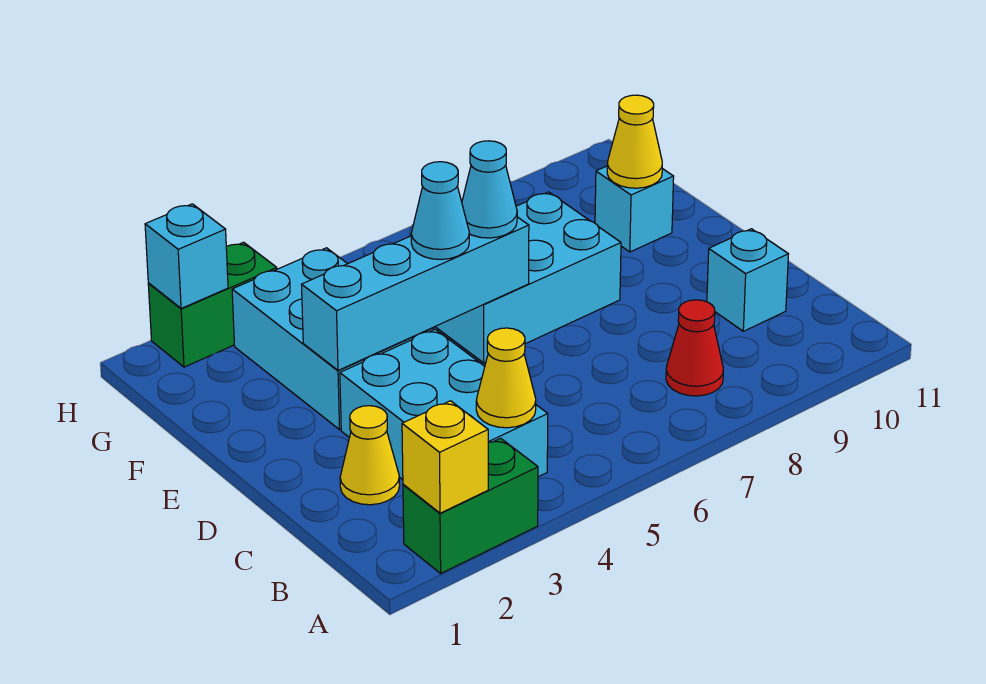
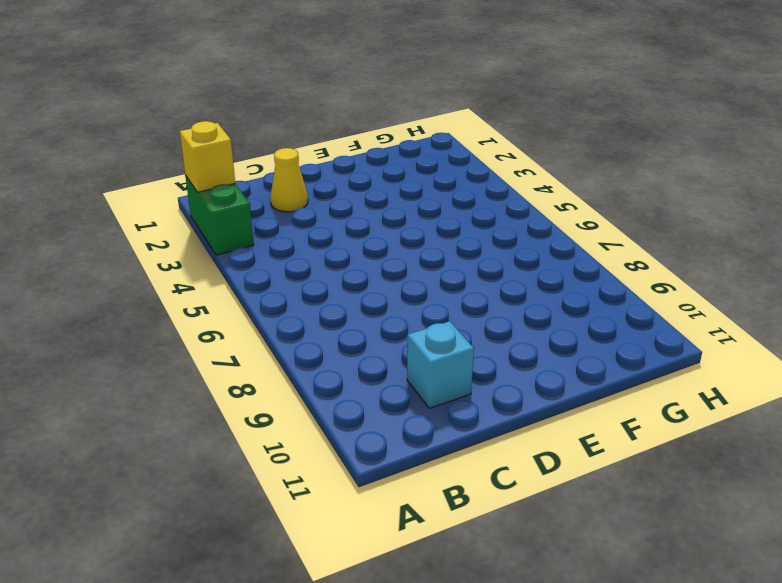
none -> cyan 2x3 brick [340,329,548,480]
none -> red 1x1 cone [666,300,723,396]
none -> cyan 2x3 brick [232,248,433,430]

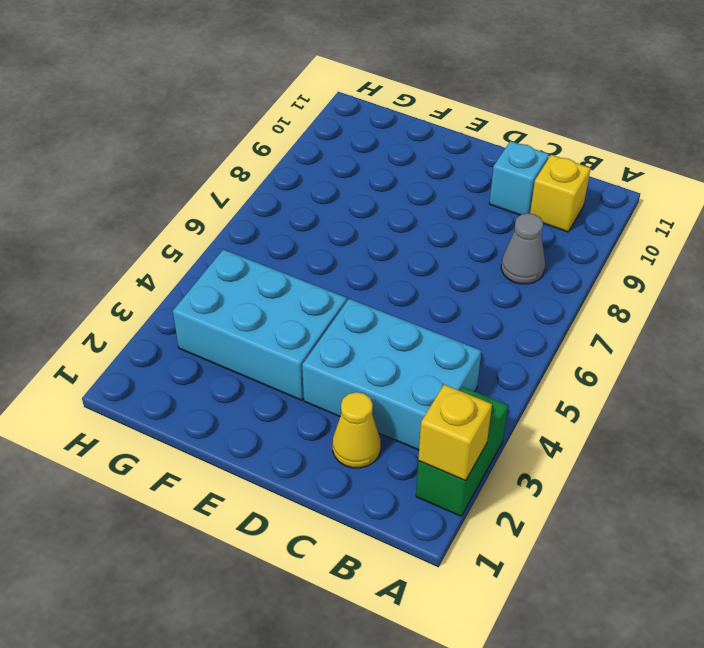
grey 1x1 cone [501,213,545,284] -> red 1x1 cone [666,300,723,396]
yellow 1x1 brick [530,155,591,232] -> none
none -> cyan 2x3 brick [435,192,621,363]
none -> cyan 1x1 brick [595,166,674,252]
none -> green 1x2 brick [148,242,277,367]

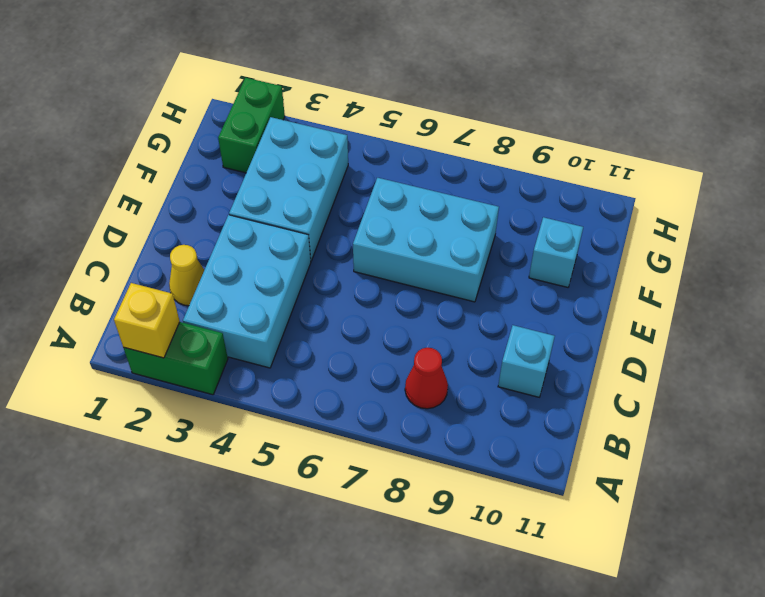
green 1x2 brick [218,78,285,173] -> green 1x2 brick turned to [148,242,277,367]
none -> yellow 1x1 cone [476,328,536,428]
none -> cyan 1x4 brick [302,217,529,370]
none -> yellow 1x1 cone [607,95,662,188]

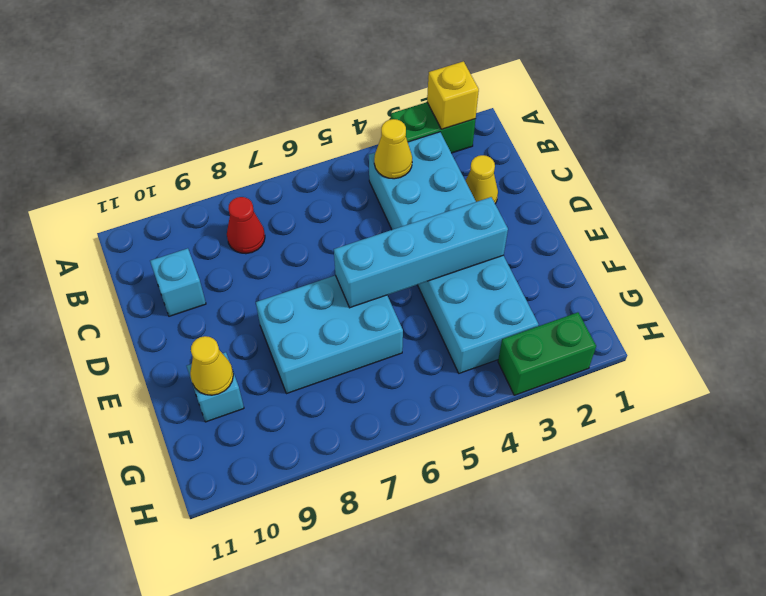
none -> cyan 1x1 brick [145,204,228,308]
none -> cyan 1x1 cone [411,162,469,260]
none -> cyan 1x1 cone [462,141,517,238]

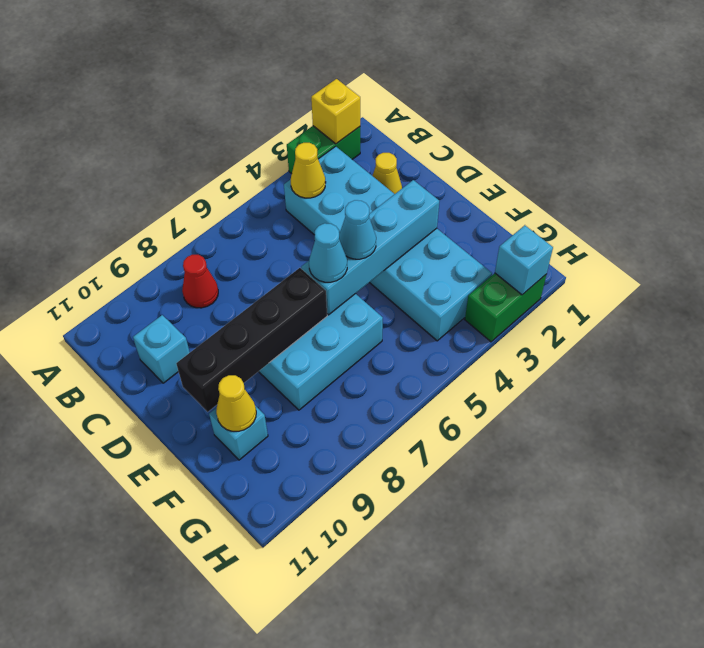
black 1x4 brick [176,268,327,412] -> none

